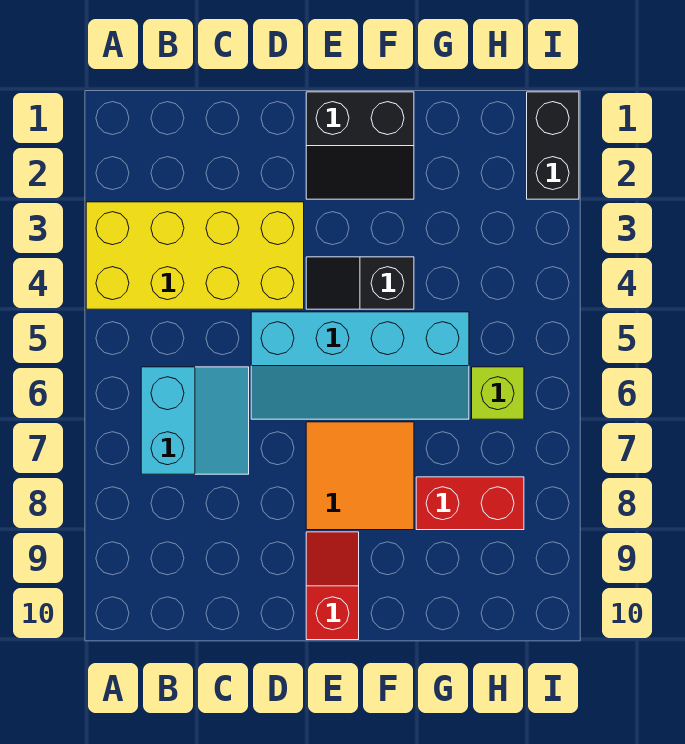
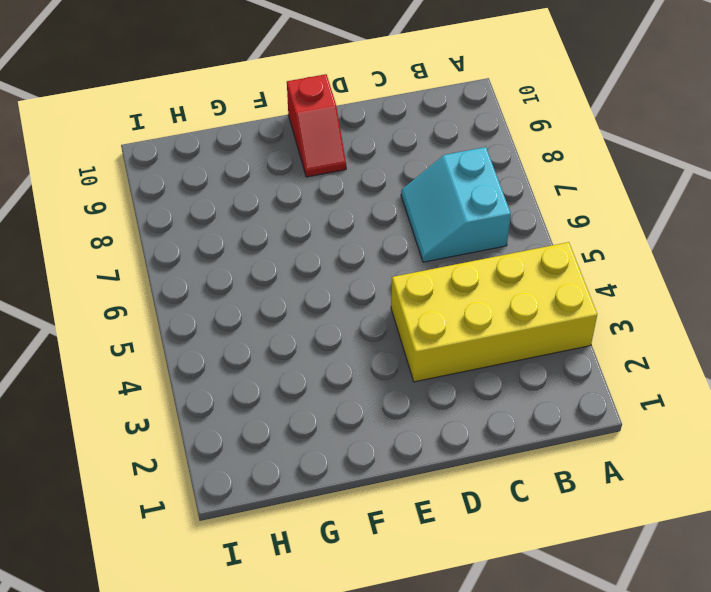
none -> cyan 2x4 slope [251,312,469,419]
none -> black 2x2 slope [306,92,414,199]

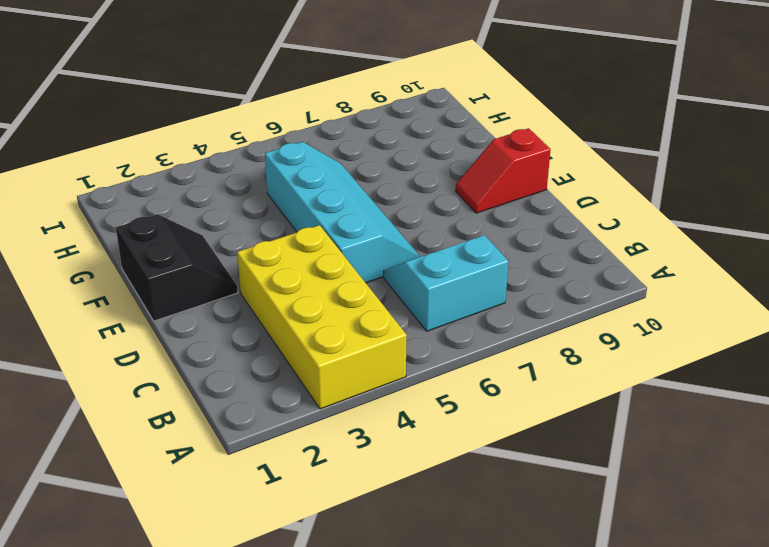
none -> black 1x2 slope [306,257,414,309]
none -> orange 2x2 tile [306,422,414,530]

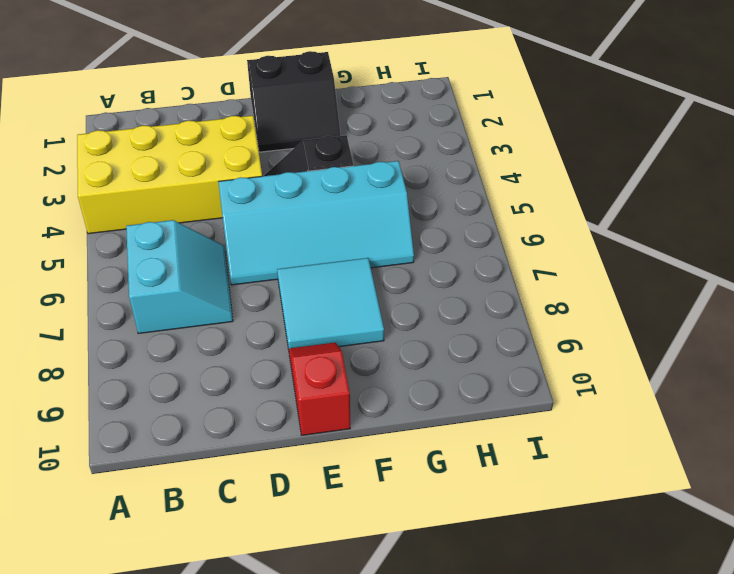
cyan 2x2 tile [277,258,384,349] -> orange 2x2 tile [306,422,414,530]
none -> red 1x2 brick [416,477,524,530]
none -> lime 1x1 brick [472,367,524,419]

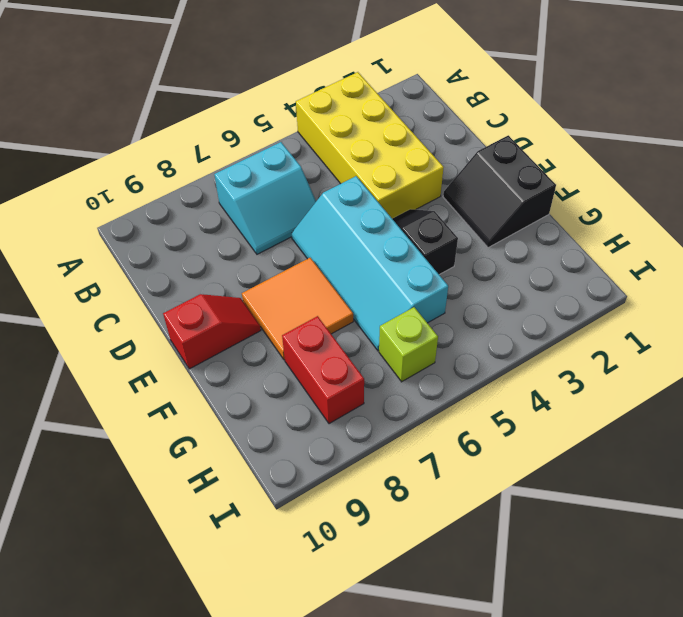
none -> black 1x2 brick [527,92,579,199]

